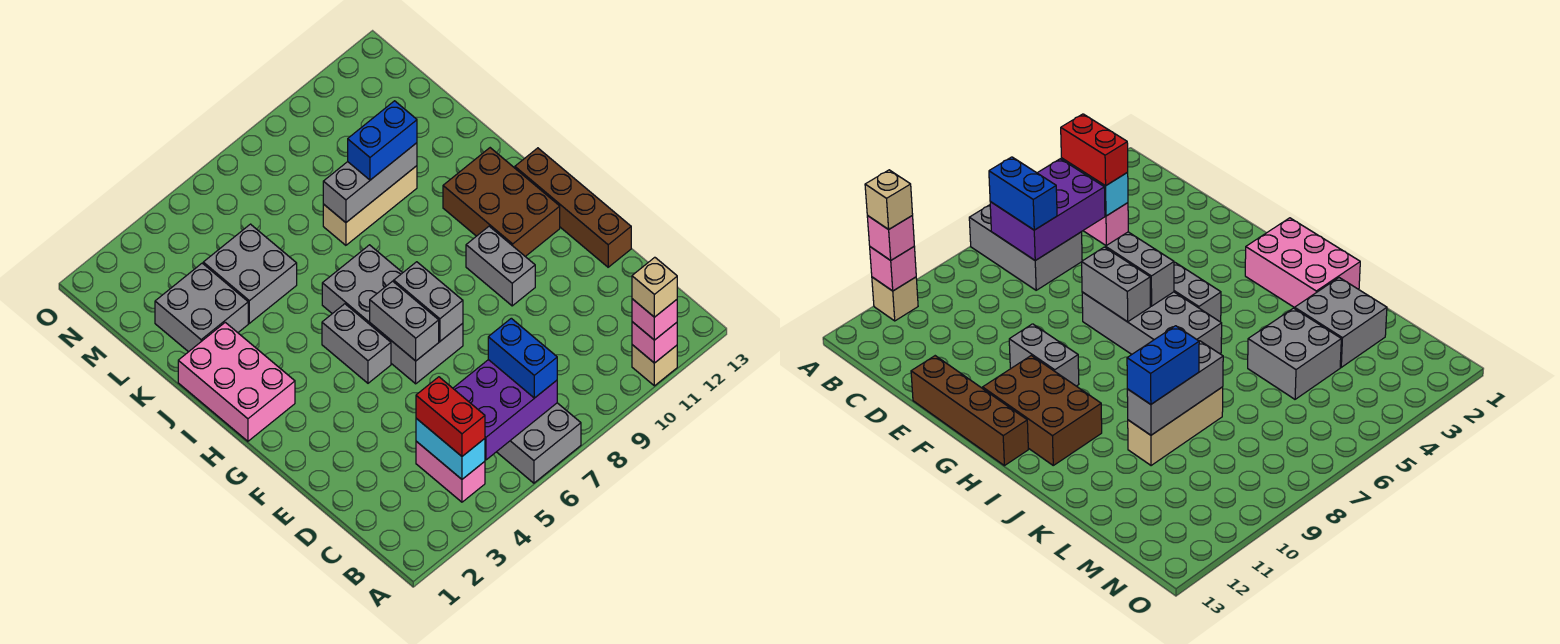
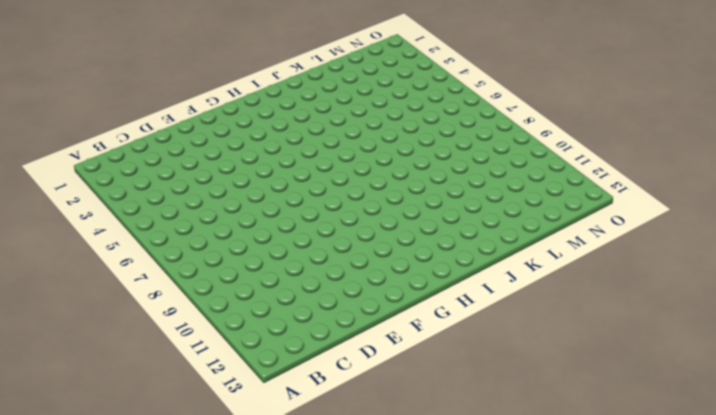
none -> grey 2x3 brick [497,403,581,483]
none -> tan 1x1 brick [632,345,677,386]
none -> pink 1x2 brick [416,441,485,502]

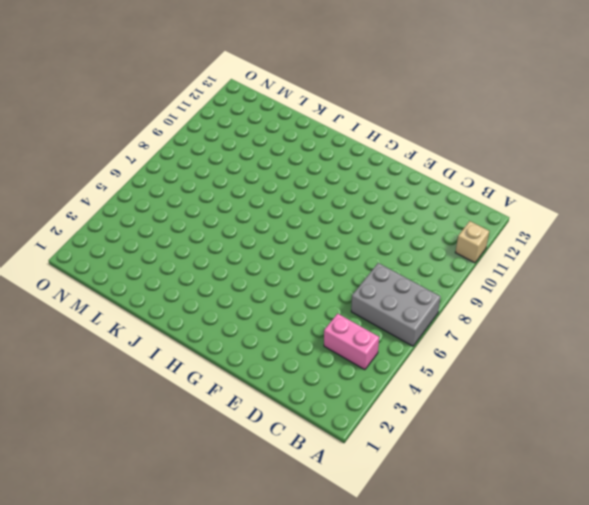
none -> brown 1x4 brick [515,148,631,267]
none -> grey 2x4 brick [322,245,463,384]
none -> grey 1x2 brick [466,226,535,306]

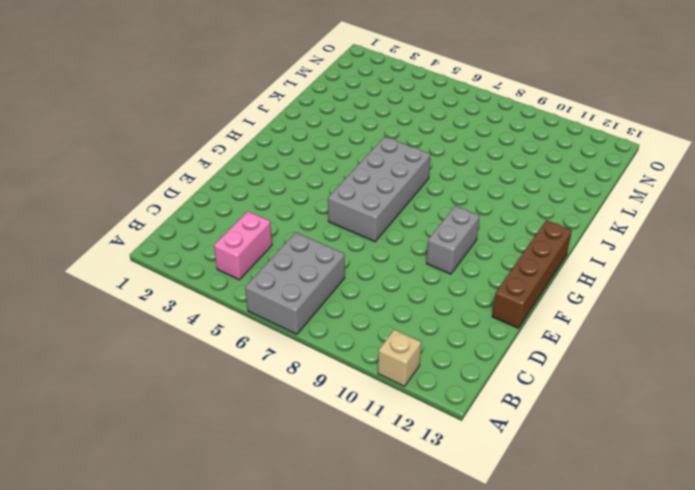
none -> grey 1x2 brick [322,304,391,383]
none -> brown 2x3 brick [443,148,560,256]
none -> pink 2x3 brick [178,322,295,441]

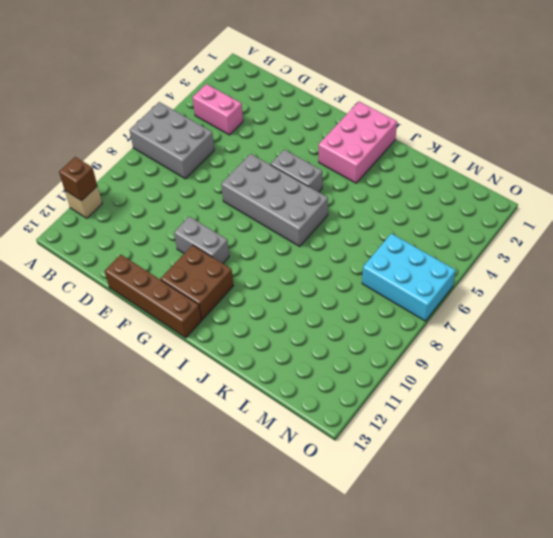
brown 1x1 brick [59,157,97,201] -> pink 1x1 brick [632,322,677,363]
brown 2x2 brick [161,245,234,320] -> brown 2x3 brick [443,148,560,256]
pink 2x3 brick [319,102,397,183] -> pink 2x3 brick turned to [178,322,295,441]
cyan 2x3 brick [362,234,456,321] -> none
none -> grey 2x2 brick [155,263,248,352]
none -> grey 2x2 brick [203,224,297,323]
none -> tan 1x3 brick [323,166,417,245]

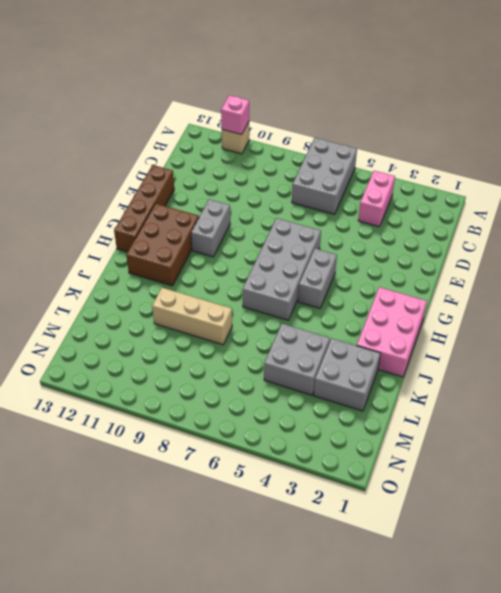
none -> cyan 1x2 brick [416,418,485,479]
none -> purple 2x3 brick [453,360,557,460]
none -> grey 1x2 brick [370,281,439,361]

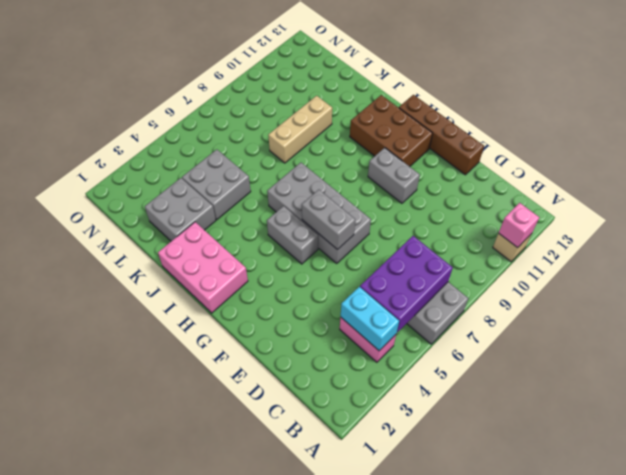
none -> grey 1x2 brick [394,262,463,341]
none -> grey 1x3 brick [323,143,417,222]
none -> pink 1x1 brick [632,299,677,340]

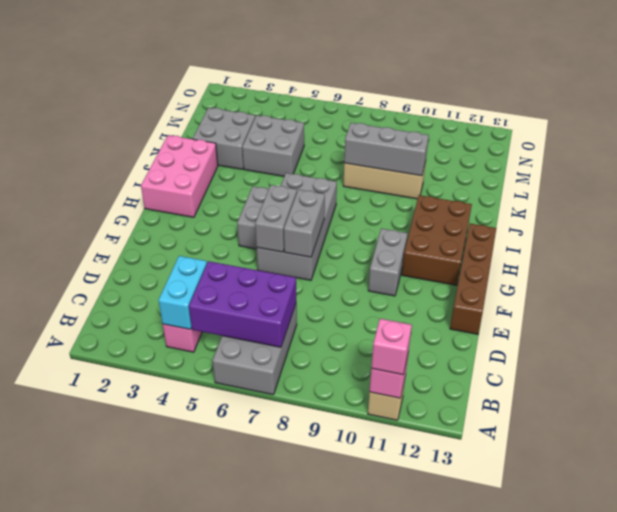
none -> red 1x2 brick [416,377,485,456]
none -> blue 1x2 brick [488,318,557,398]
none -> blue 1x2 brick [348,101,417,180]

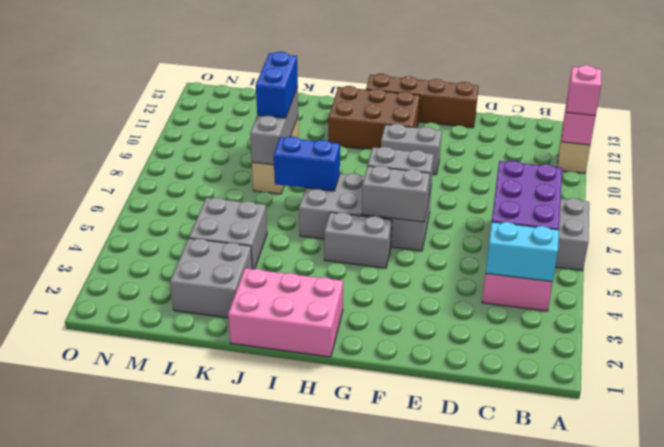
blue 1x2 brick [274,137,340,191] -> blue 1x2 brick moved to [488,318,557,398]
none -> red 1x2 brick [416,377,485,456]
none -> tan 1x1 brick [632,257,677,317]

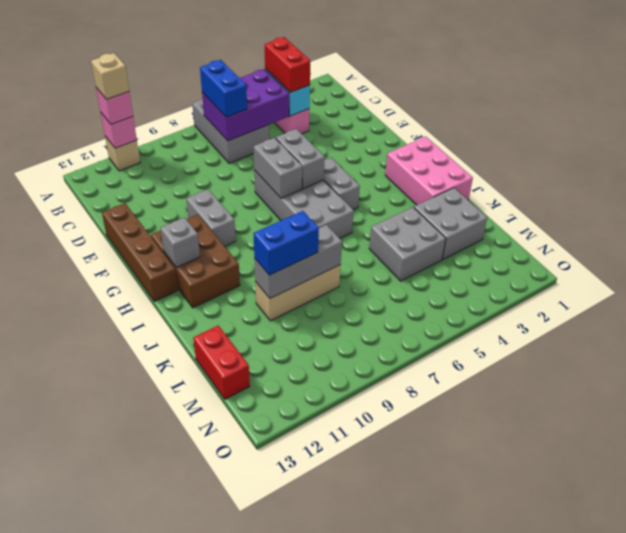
grey 1x1 brick [160,217,200,268] -> none
red 1x2 brick [193,325,250,399] -> none

